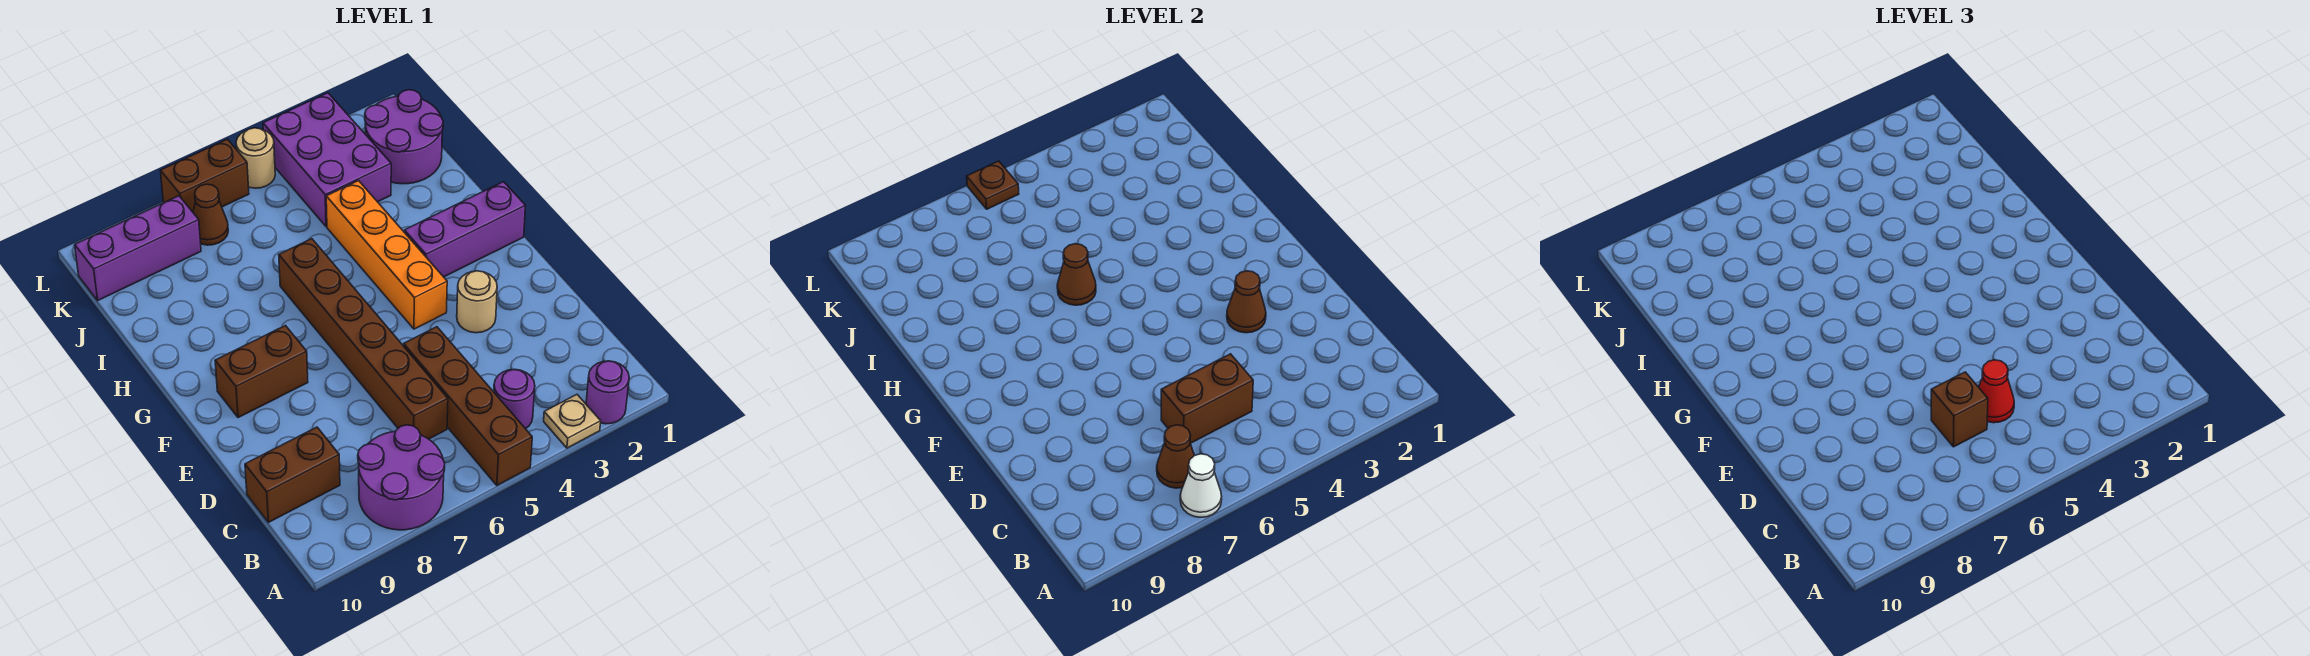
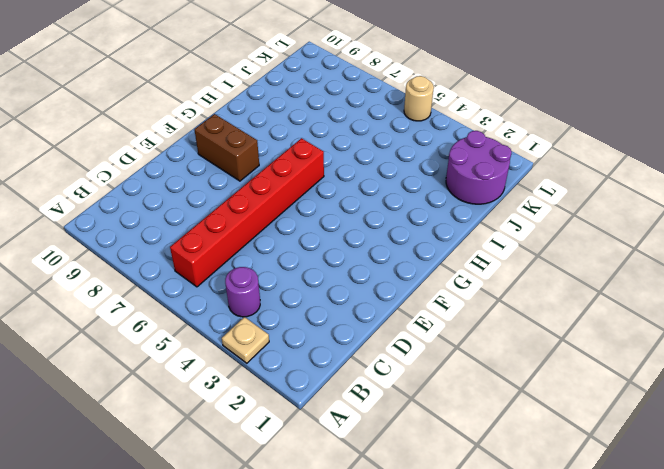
red 1x6 brick [170,138,324,287] -> brown 1x6 brick [279,239,448,439]
none -> purple 1x1 round brick [586,361,629,424]
none -> brown 1x4 brick [404,327,532,485]
none -> purple 2x2 round brick [358,425,445,530]

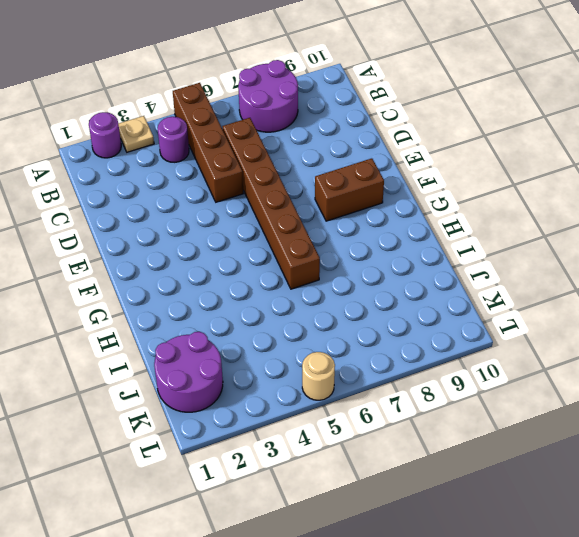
none -> brown 1x2 brick [245,427,340,522]
none -> tan 1x1 round brick [457,271,497,333]
none -> orange 1x4 brick [326,181,447,329]

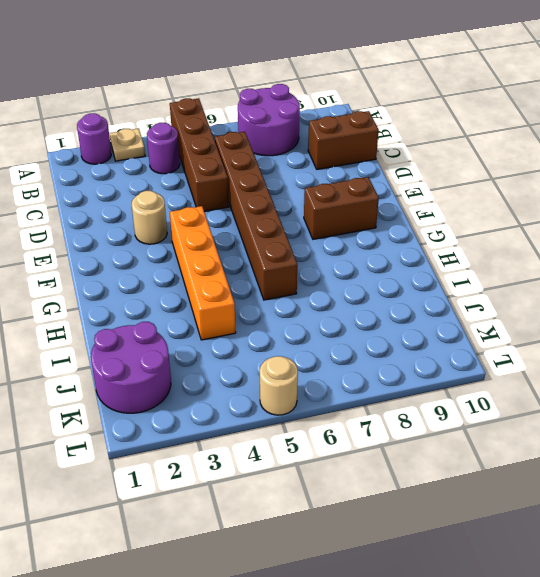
none -> purple 1x3 brick [404,182,525,277]
none -> purple 2x3 brick [263,93,391,227]
none -> brown 1x1 cone [193,184,228,245]

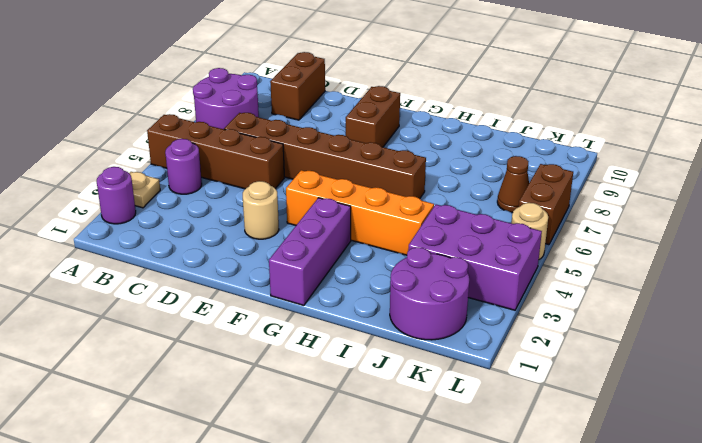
none -> purple 1x3 brick [75,196,201,300]
none -> white 1x1 cone [1180,454,1222,517]
none -> brown 1x1 cone [1157,425,1194,488]

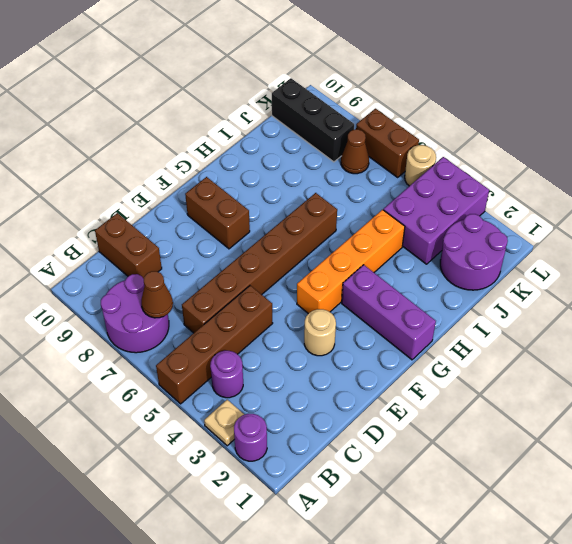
black 1x3 brick [272,78,354,162] -> purple 1x3 brick [75,196,201,300]
none -> white 1x1 cone [1180,454,1222,517]
none -> brown 1x2 brick [1161,354,1253,443]
none -> brown 1x1 cone [1227,271,1266,333]

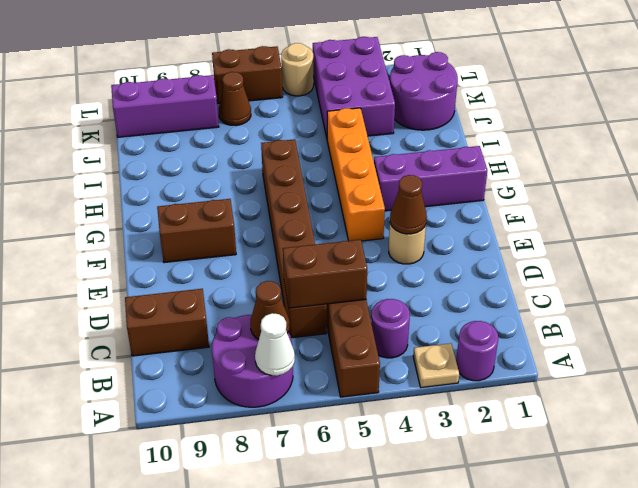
none -> brown 1x1 cone [1057,244,1096,305]
none -> brown 1x1 plate [967,161,1019,209]
none -> red 1x1 cone [1979,360,2014,423]

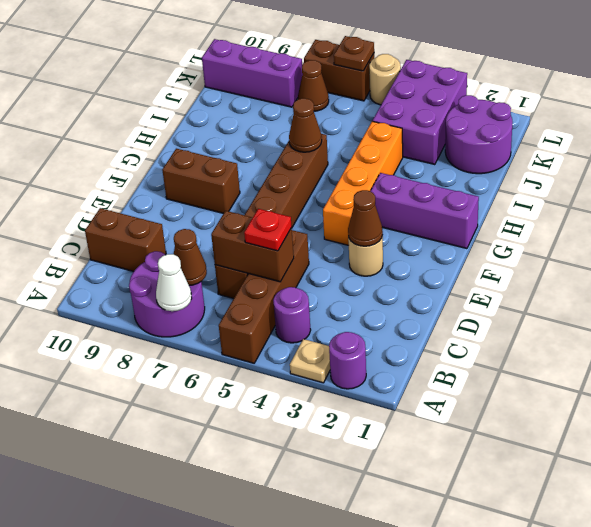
red 1x1 plate [244,209,292,251] -> red 1x1 cone [1979,360,2014,423]
none -> brown 1x1 brick [1931,372,1988,447]

